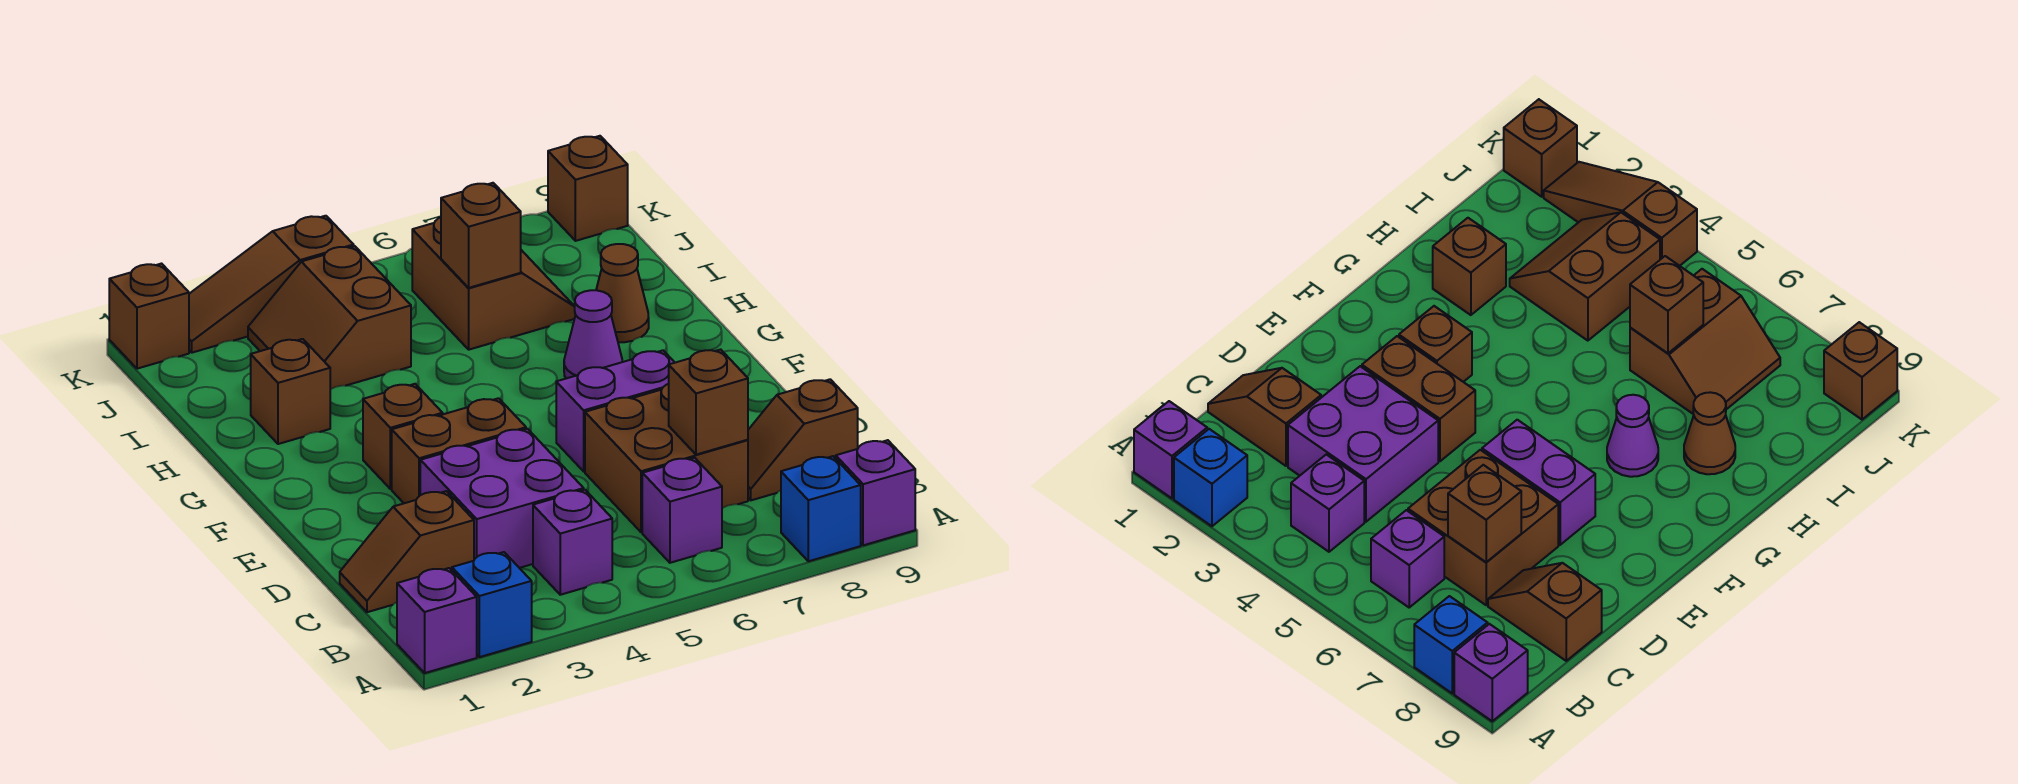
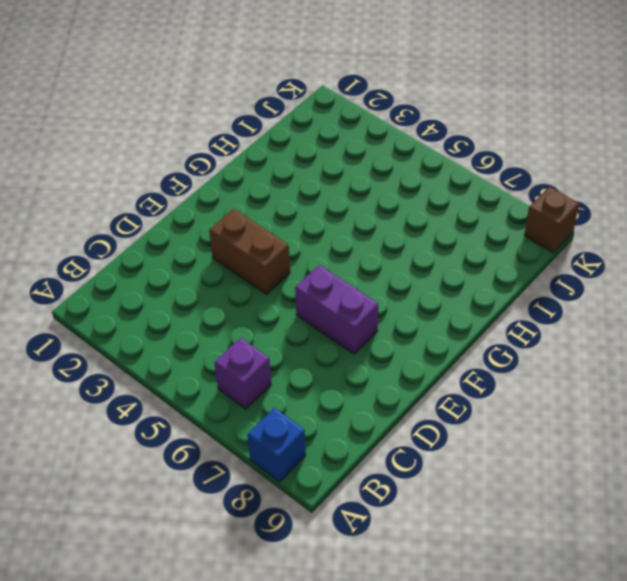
none -> purple 1x1 brick [397,568,477,673]
none -> blue 1x1 brick [452,552,532,657]
none -> purple 1x1 brick [836,440,915,545]

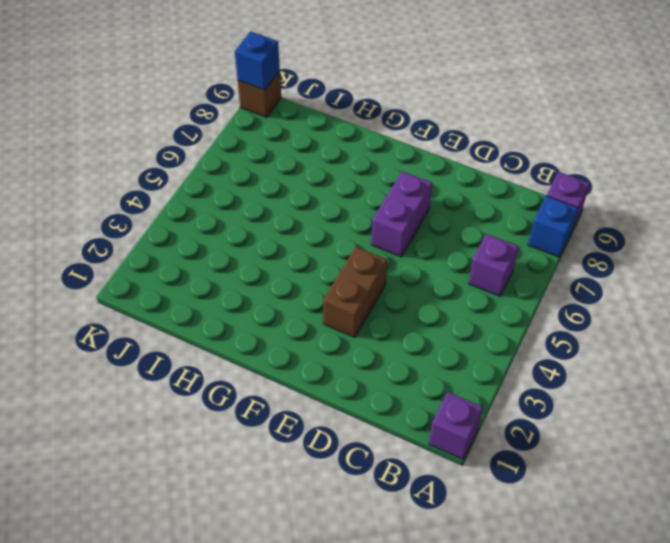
blue 1x1 brick [235,32,280,90] -> blue 1x1 brick moved to [452,552,532,657]
none -> purple 1x1 brick [533,490,612,595]
none -> brown 1x2 slope [340,491,474,612]
none -> purple 2x2 brick [420,429,584,568]

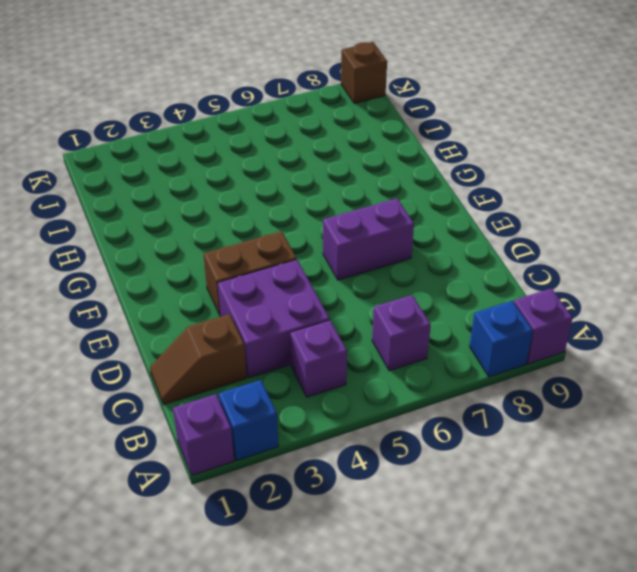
none -> brown 2x2 brick [585,384,748,532]
none -> brown 1x2 slope [748,379,858,500]
none -> brown 1x1 brick [363,384,443,489]

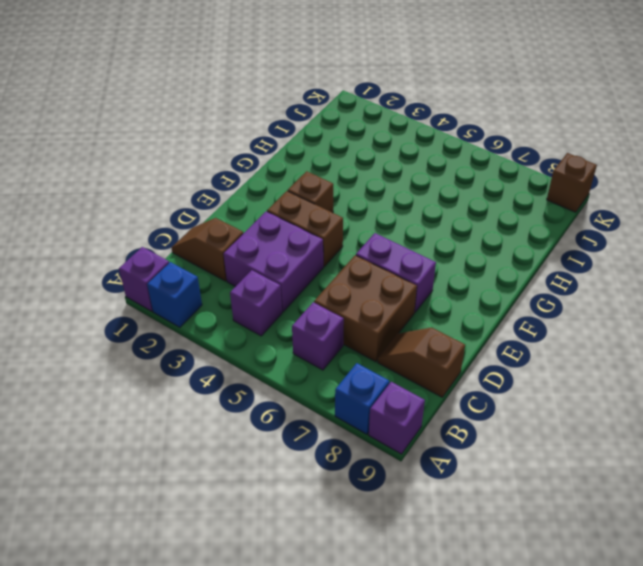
none -> purple 1x1 cone [564,290,622,378]
none -> brown 1x1 brick [251,339,330,444]
none -> brown 1x1 cone [596,244,649,342]

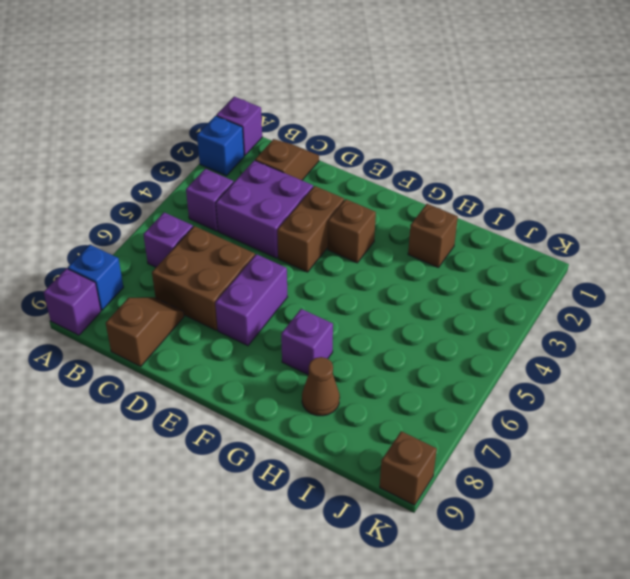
purple 1x1 brick [281,309,333,375] -> purple 1x1 cone [564,290,622,378]
none -> brown 2x2 slope [248,246,411,390]
none -> brown 2x2 slope [412,217,575,350]
none -> brown 1x1 brick [109,264,189,369]

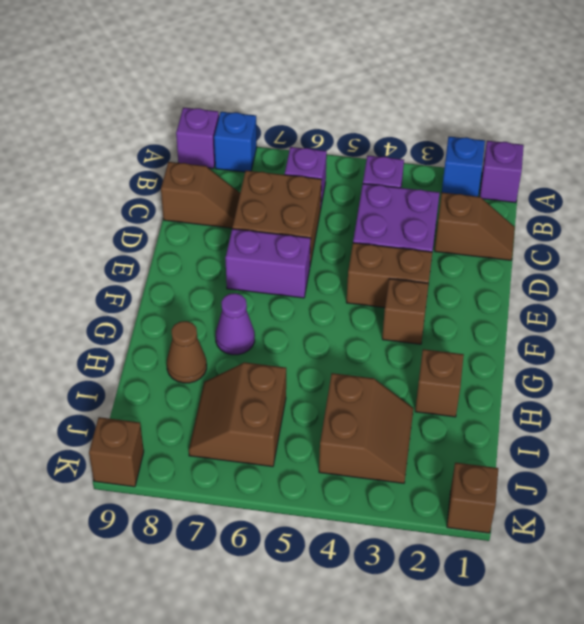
none -> brown 1x3 slope [189,216,354,353]
none -> brown 1x1 brick [669,349,748,455]
none -> brown 1x1 brick [441,183,521,288]

